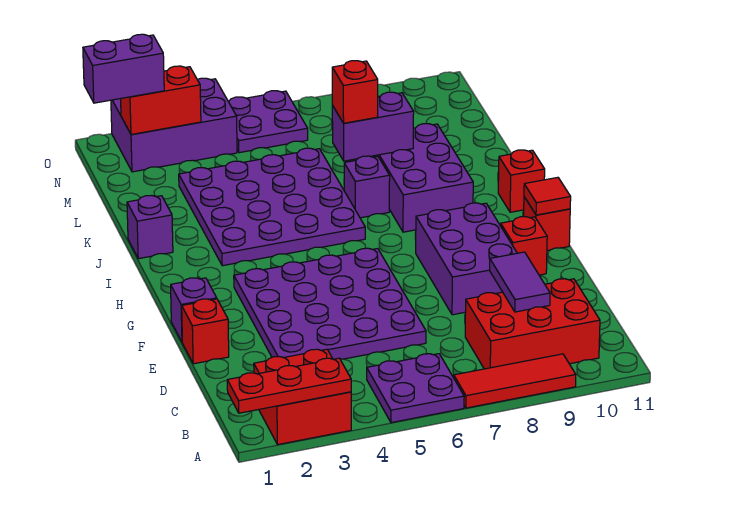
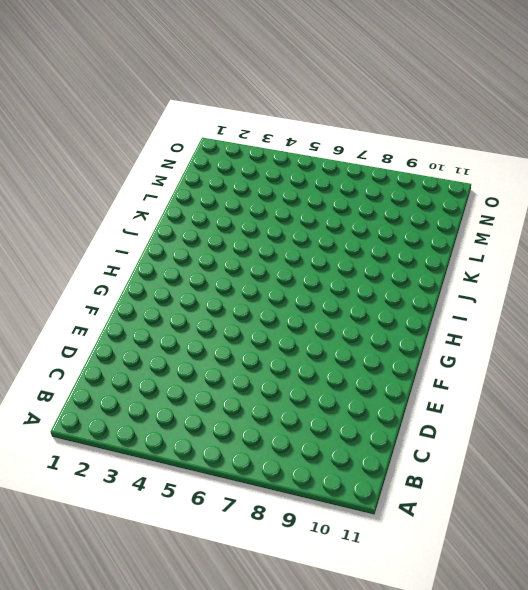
none -> red 2x2 brick [254,349,351,445]
none -> purple 2x2 plate [367,354,464,423]
none -> red 1x3 tile [454,354,576,408]

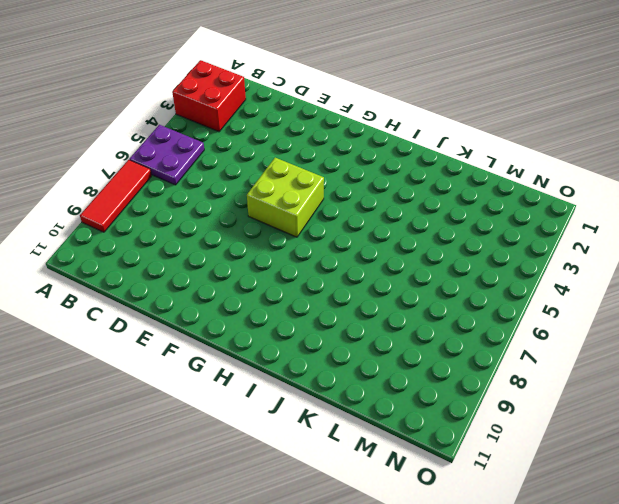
lime 2x2 brick [247,158,324,237] -> purple 4x4 plate [234,248,426,359]
none -> red 2x3 brick [465,279,600,369]
none -> red 1x1 brick [182,299,229,364]
none -> purple 2x3 brick [415,203,517,315]

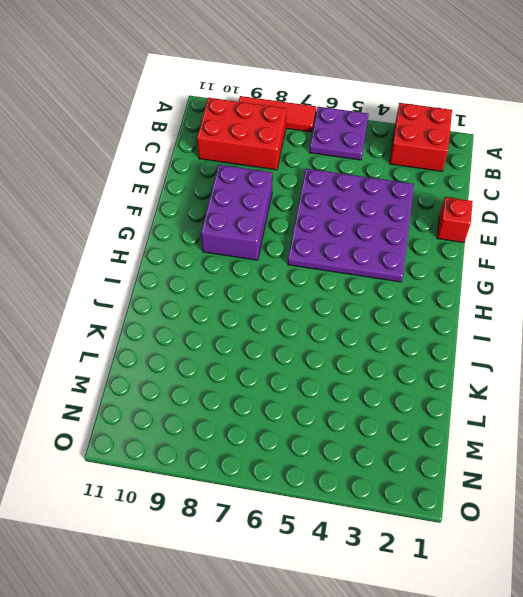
none -> purple 1x1 brick [171,278,217,341]
none -> red 1x1 brick [501,217,547,275]
none -> red 1x1 brick [524,197,570,251]

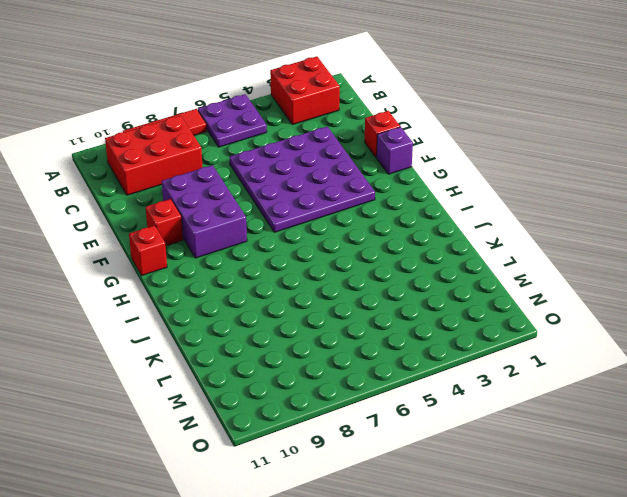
none -> purple 4x4 plate [179,148,365,266]
none -> purple 2x3 brick [371,123,473,232]
none -> red 1x1 brick [498,150,545,212]

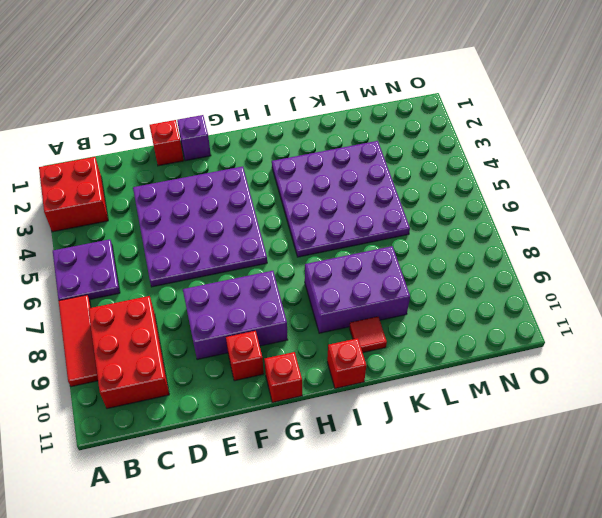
red 1x1 tile [349,317,387,353] -> red 1x1 tile moved to [524,177,571,215]
none -> purple 1x1 brick [127,195,173,259]
none -> purple 1x1 brick [344,156,390,218]
none -> purple 2x3 brick [111,78,237,172]

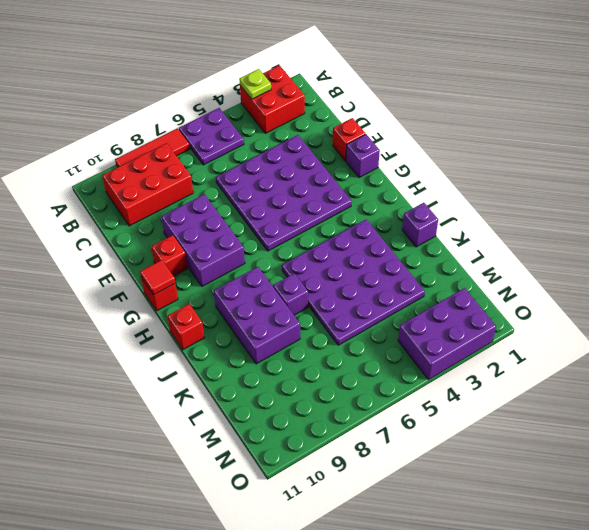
lime 1x1 plate [239,69,271,99] -> red 1x3 plate [227,358,351,413]
none -> purple 2x2 plate [229,91,308,153]
none -> purple 1x2 tile [490,252,550,312]
none -> purple 1x2 brick [332,92,414,161]

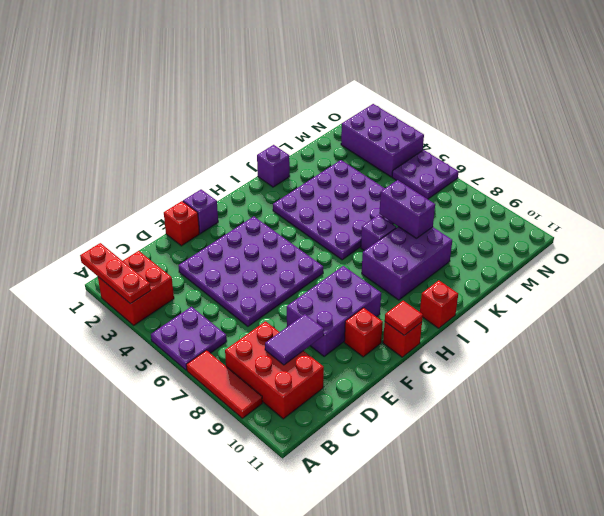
none -> red 1x2 brick [121,66,201,134]
none -> red 1x1 brick [332,61,378,123]
none -> purple 1x2 brick [83,34,164,103]

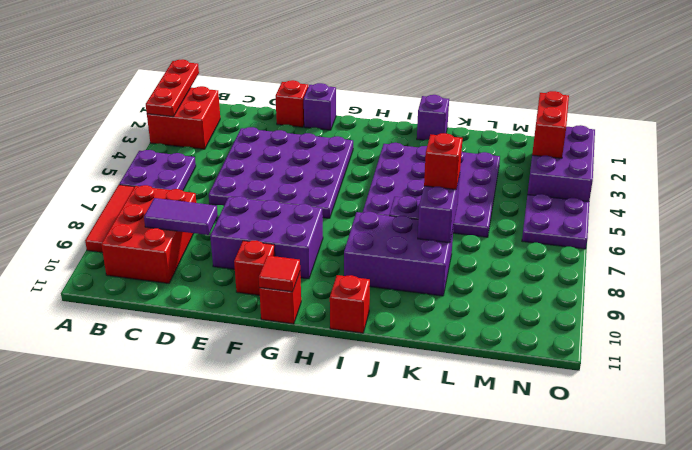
none -> purple 1x2 brick [83,34,164,103]

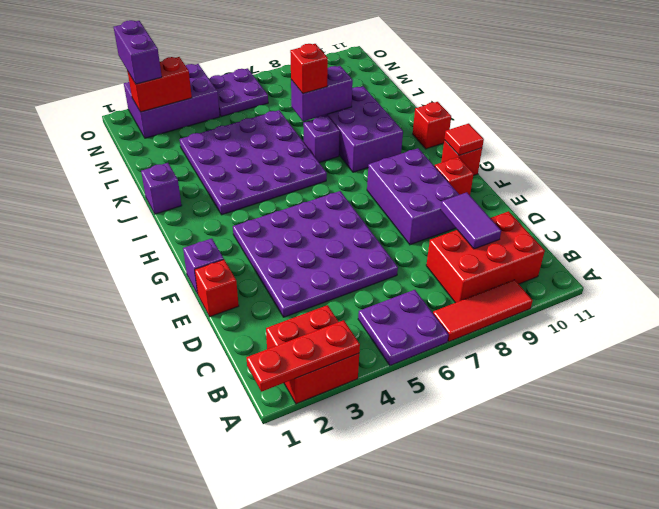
purple 1x2 brick [114,20,162,84] -> purple 1x2 brick turned to [83,34,164,103]

